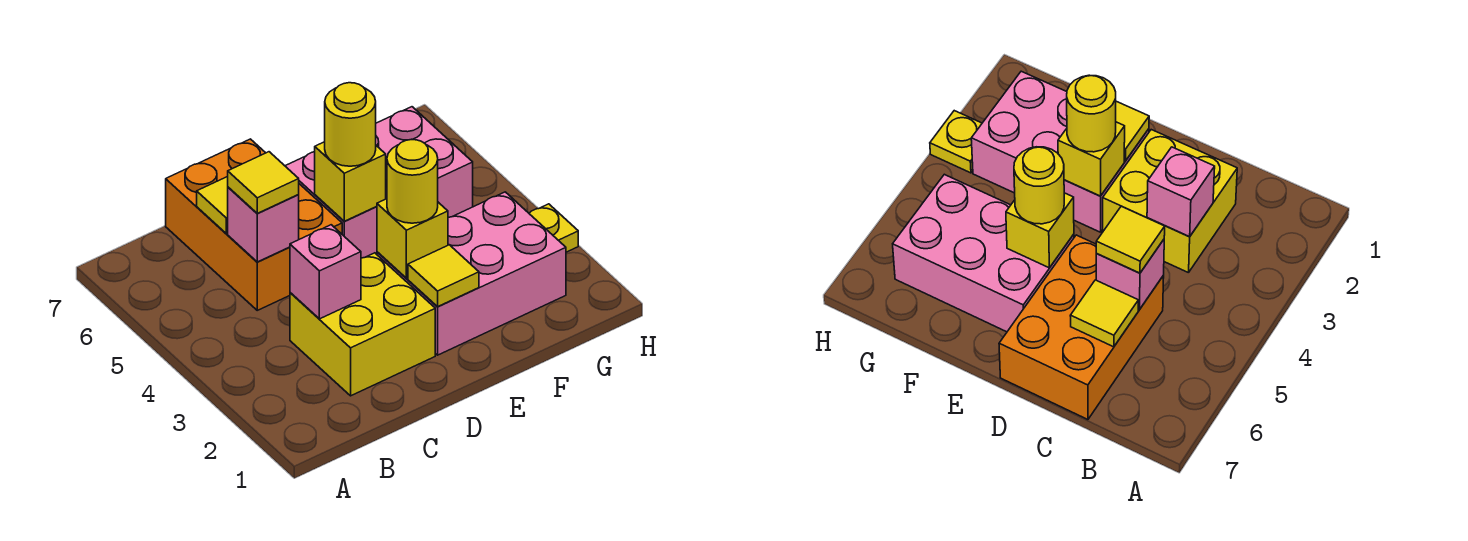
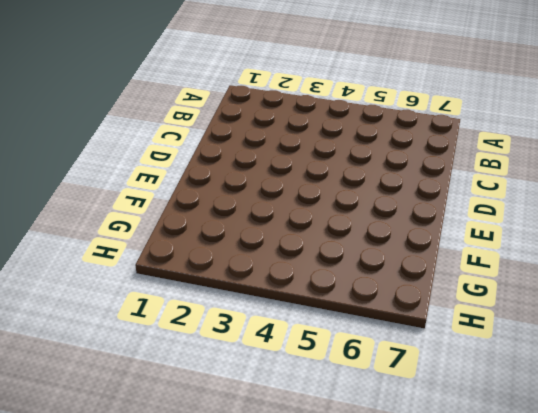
none -> yellow 2x2 brick [290,253,435,396]
none -> orange 2x3 brick [166,139,342,310]
none -> pink 2x3 brick [377,192,566,355]

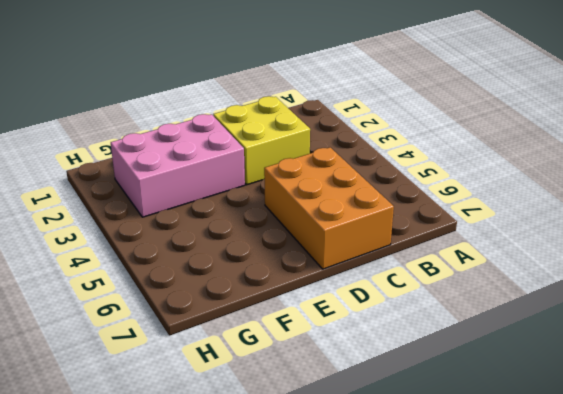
none -> pink 2x3 brick [286,107,473,258]
none -> yellow 1x1 plate [529,204,578,252]
none -> pink 1x1 brick [290,225,361,319]

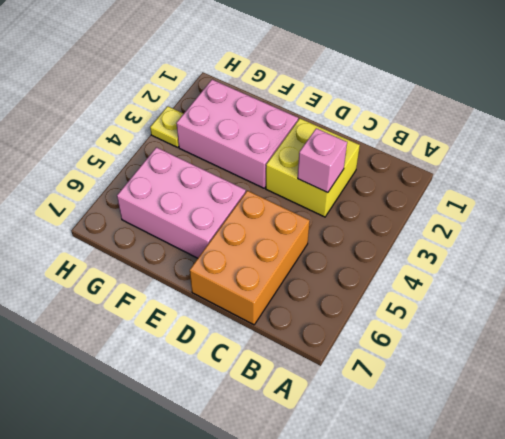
none -> pink 1x1 brick [228,187,299,262]
none -> yellow 1x1 tile [197,177,228,233]
none -> yellow 1x1 tile [408,245,479,307]

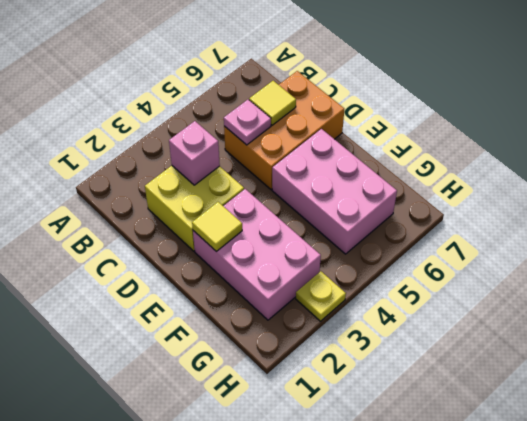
pink 1x1 plate [224,100,271,145] -> pink 1x1 brick [228,187,299,262]
none -> yellow 1x1 brick [377,199,448,278]
none -> yellow 1x1 brick [315,142,386,221]
none -> yellow 1x1 tile [228,152,299,213]

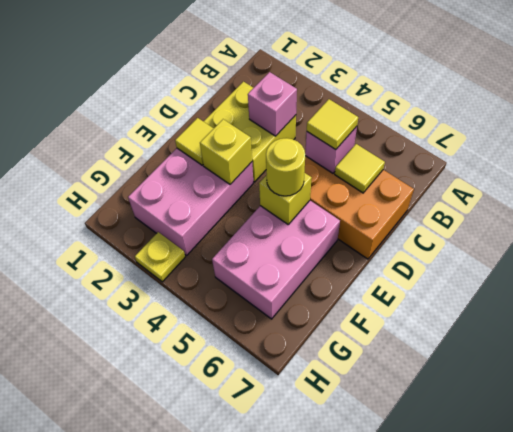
none -> yellow 1x1 round brick [387,140,438,223]

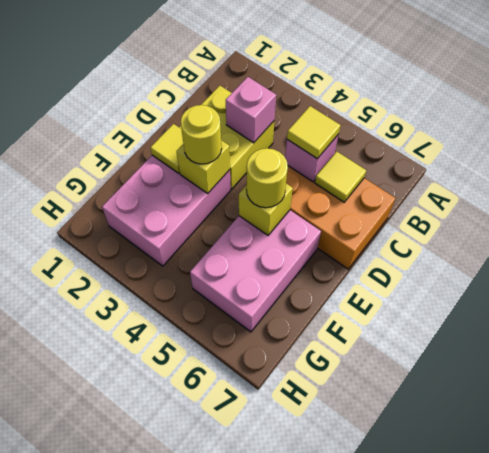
none -> yellow 1x1 plate [529,204,578,252]

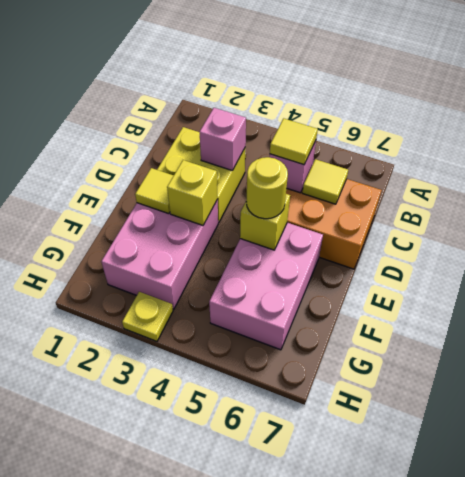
none -> yellow 1x1 round brick [387,140,438,223]

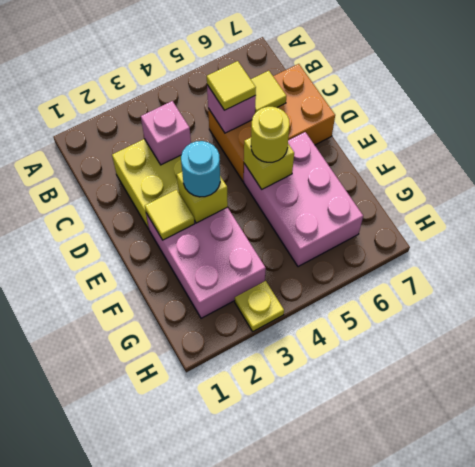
cyan 1x1 round brick [181,141,220,197] -> yellow 1x1 round brick [387,140,438,223]

